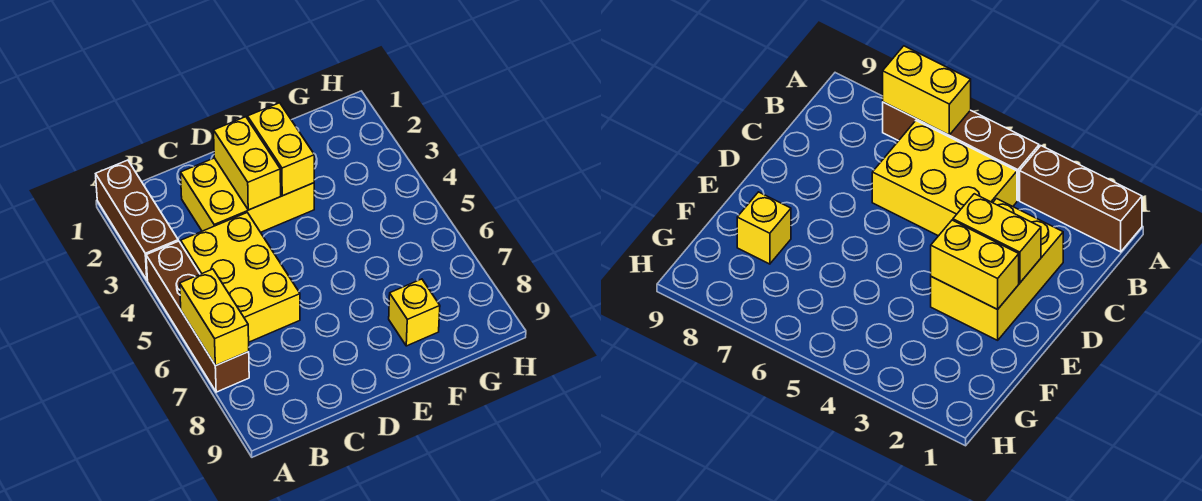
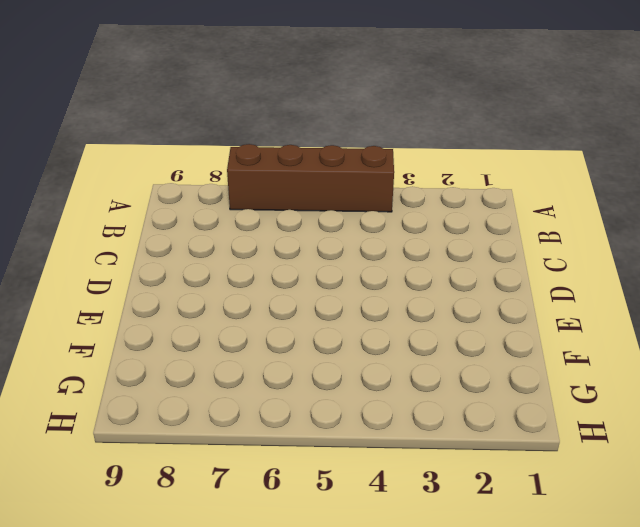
none -> brown 1x3 brick [96,160,178,280]
none -> yellow 2x3 brick [181,213,300,342]

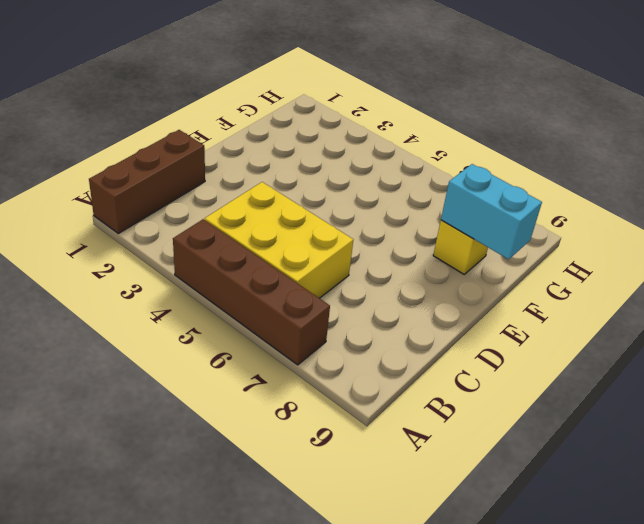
brown 1x3 brick [89,130,205,234] -> brown 1x3 brick turned to [96,160,178,280]
cyan 1x2 brick [441,164,542,259] -> none
none -> yellow 2x3 brick [181,158,314,232]
none -> yellow 1x2 brick [180,269,249,366]

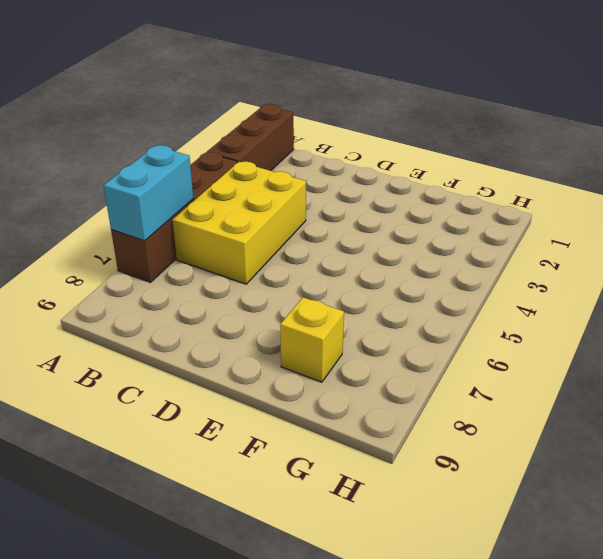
cyan 1x2 brick [104,145,193,241] -> yellow 1x2 brick [180,269,249,366]
none -> yellow 2x3 brick [181,158,314,232]
none -> yellow 1x2 brick [214,117,281,210]

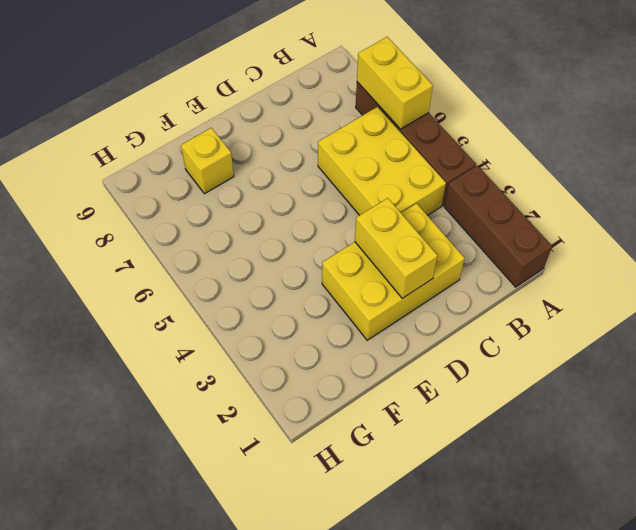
none -> yellow 1x2 brick [248,103,314,196]

